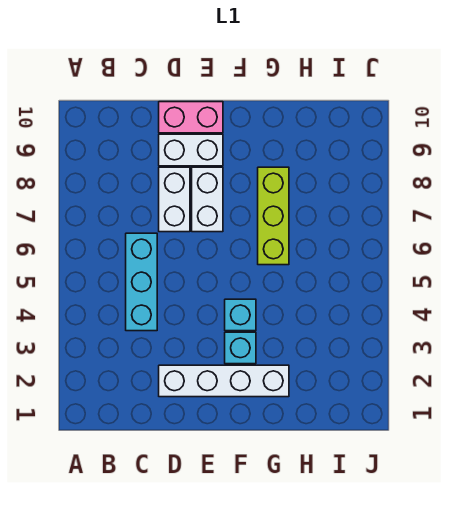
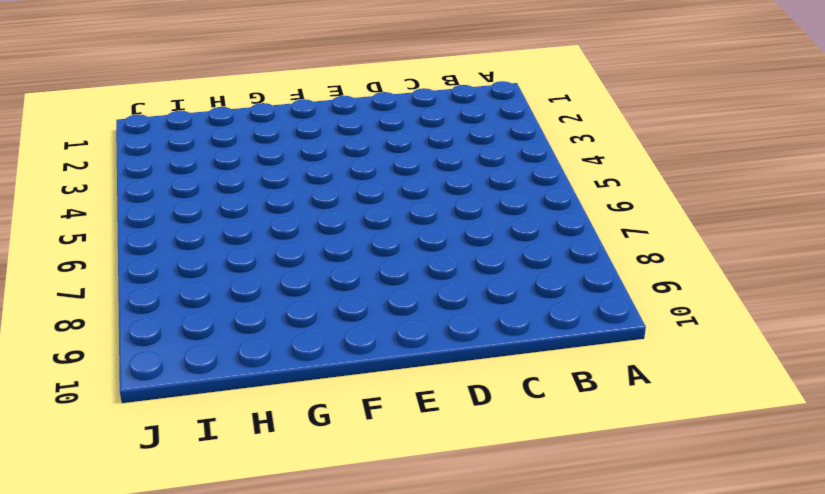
none -> cyan 1x3 brick [126,233,157,331]
none -> white 1x4 brick [159,365,289,397]

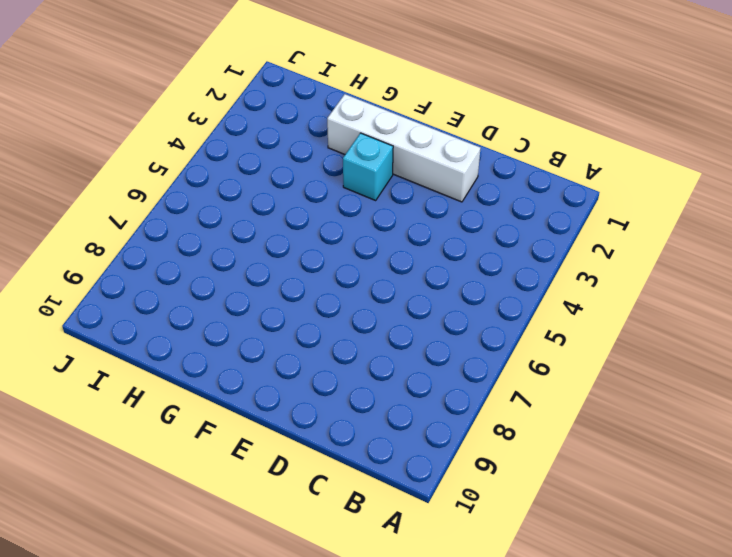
none -> cyan 1x3 brick [126,233,157,331]
none -> white 1x2 brick [159,167,190,232]

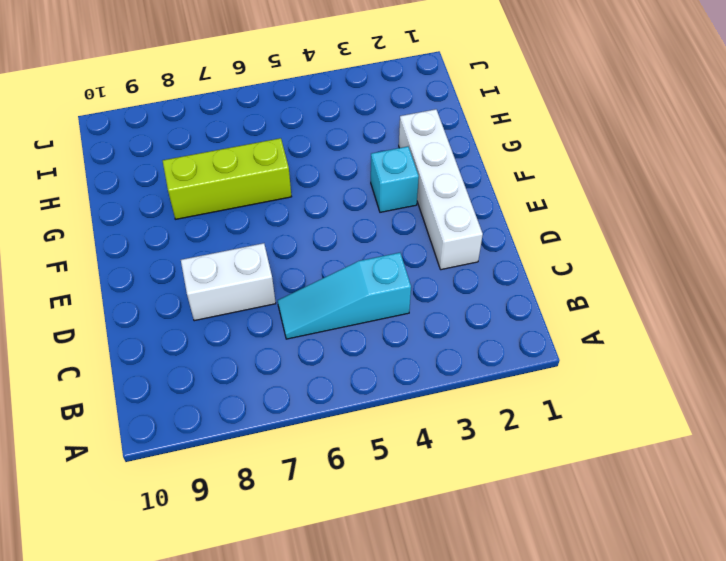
cyan 1x3 slope [278,253,411,339] -> cyan 1x3 brick [126,233,157,331]
none -> white 1x2 brick [159,134,223,166]
none -> pink 1x2 brick [159,102,223,133]

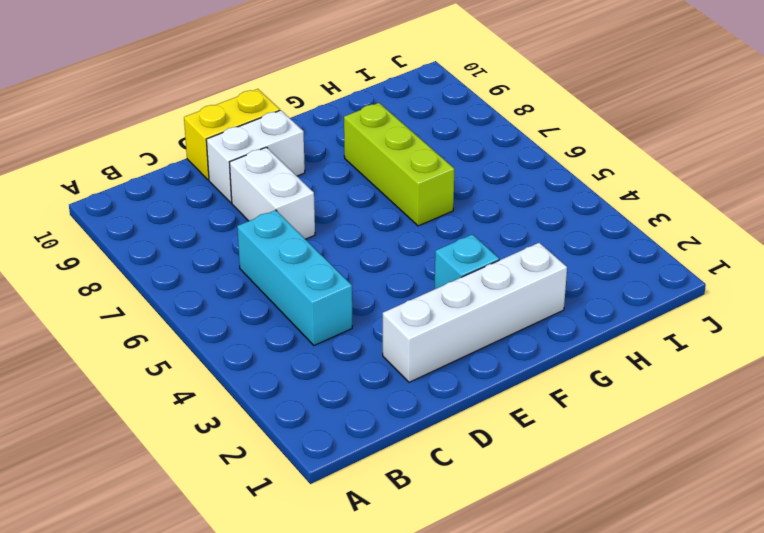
yellow 1x2 brick [184,89,280,180] -> pink 1x2 brick [159,102,223,133]
none -> white 1x2 brick [192,167,223,232]
none -> cyan 1x1 brick [225,299,256,331]

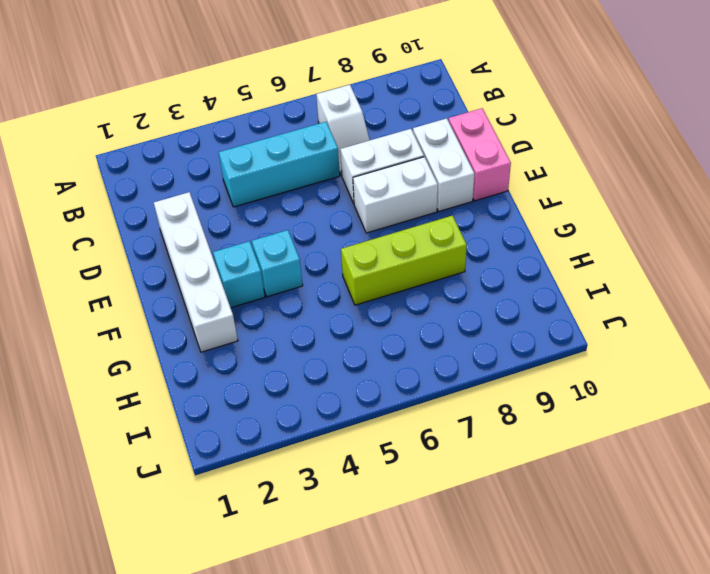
white 1x2 slope [316,85,370,176] -> none

